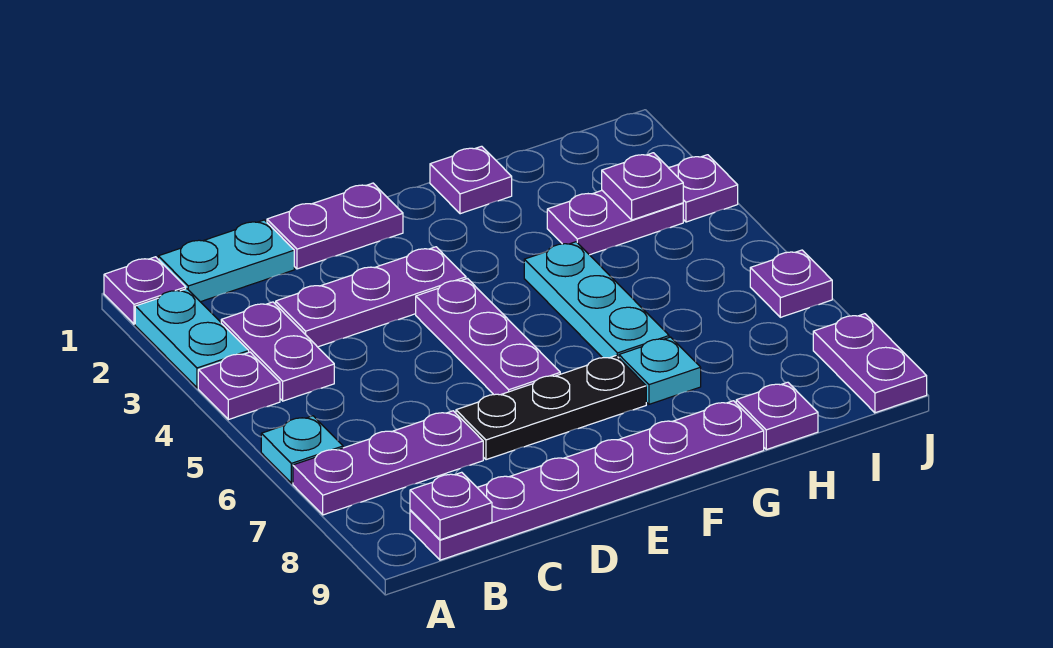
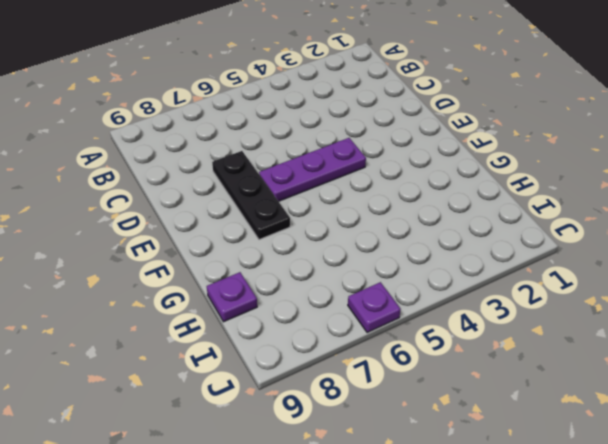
none -> purple 1x1 plate [104,257,186,324]
none -> cyan 1x2 plate [135,289,249,388]
none -> purple 1x1 plate [198,352,280,420]

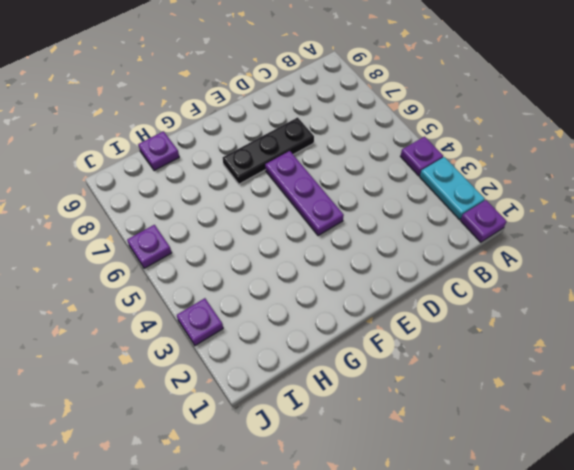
none -> cyan 1x1 plate [261,416,343,483]
none -> purple 1x3 plate [293,411,483,515]
none -> cyan 1x2 plate [158,220,294,302]

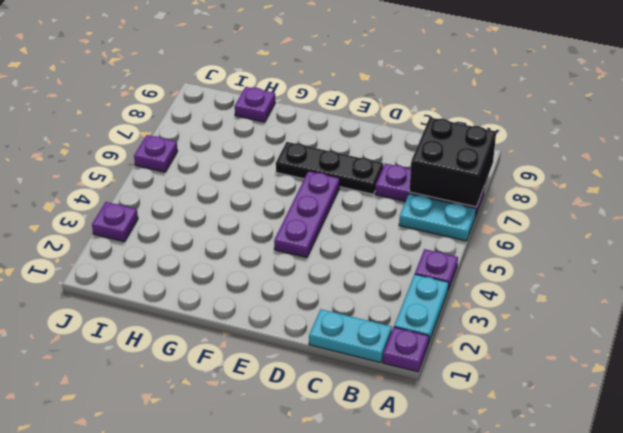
cyan 1x2 plate [399,194,476,241] -> cyan 1x1 plate [261,416,343,483]
black 2x2 brick [409,117,496,207] -> none
none -> purple 1x2 plate [221,302,334,401]
none -> purple 1x6 plate [410,401,764,560]
none -> purple 1x3 plate [276,247,466,347]

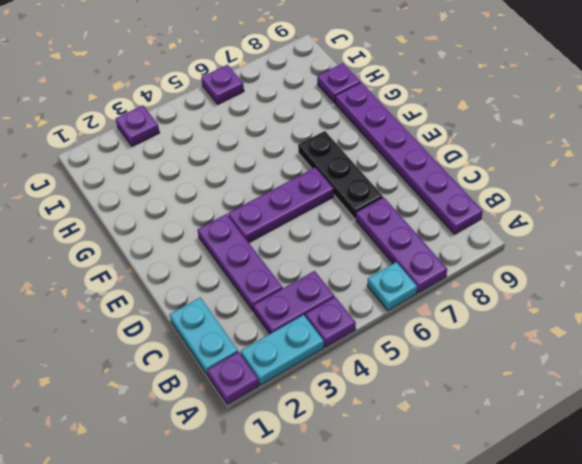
none -> purple 1x2 plate [267,183,403,269]
none -> purple 1x1 plate [430,146,512,214]
none -> cyan 1x3 plate [524,242,669,358]

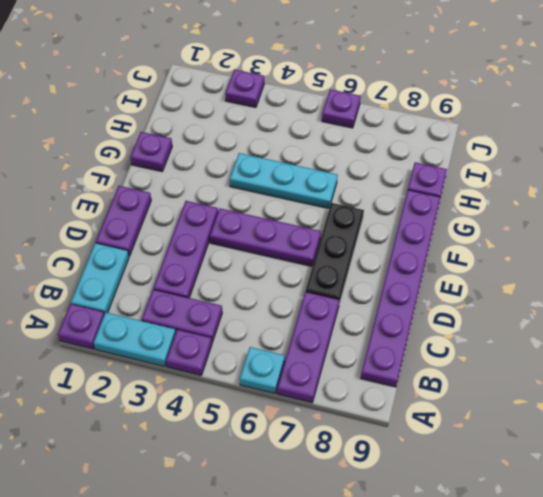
none -> cyan 1x1 plate [619,337,701,404]
none -> purple 1x2 plate [547,191,683,255]
none -> purple 1x2 plate [813,314,927,413]

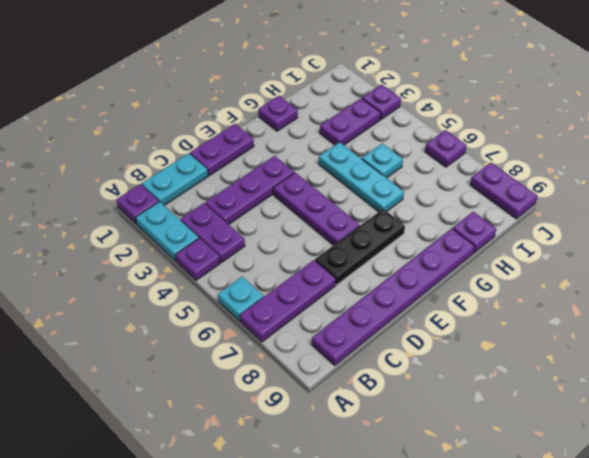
cyan 1x1 plate [362,143,403,178] -> cyan 1x1 plate moved to [619,337,701,404]
none -> purple 1x1 plate [410,472,492,540]
none -> purple 1x1 plate [602,153,683,220]

